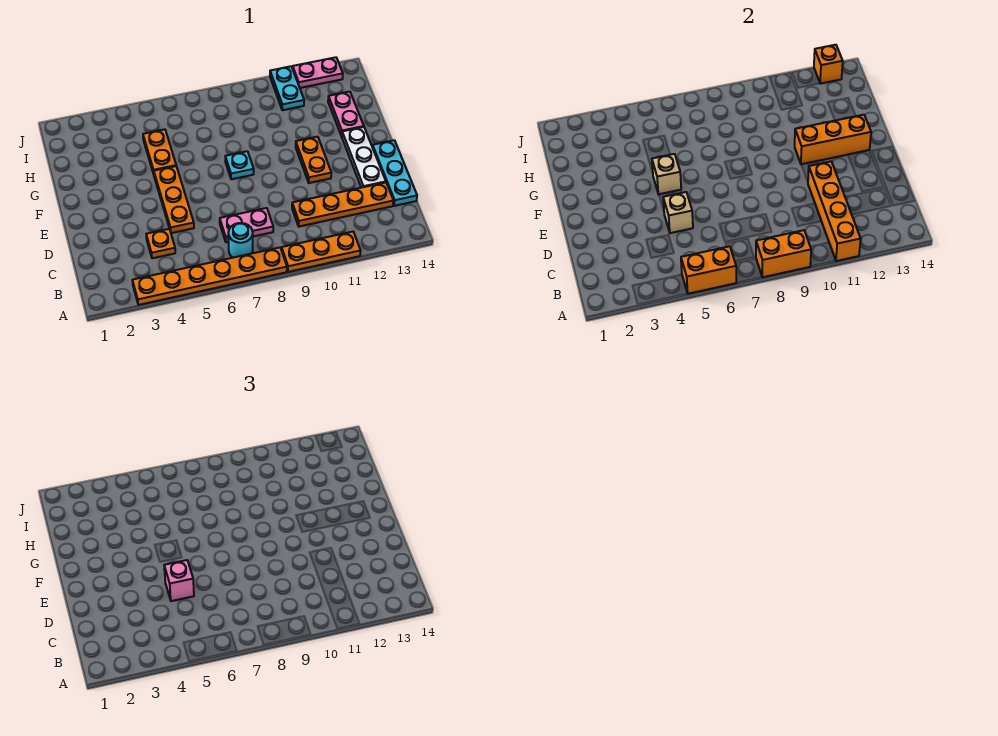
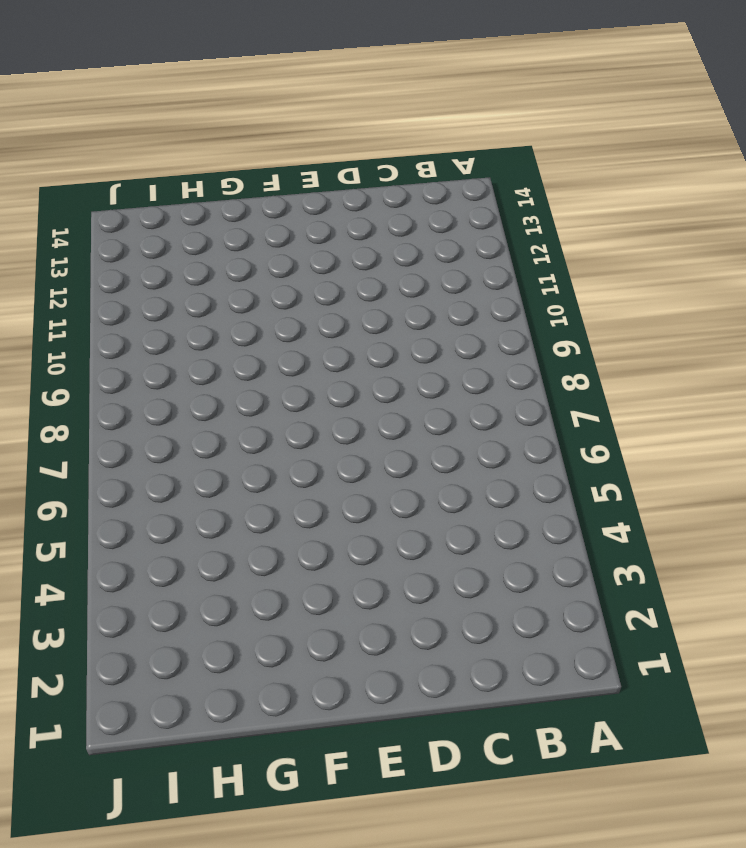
none -> orange 1x6 plate [132,248,287,305]
none -> orange 1x3 plate [281,232,361,272]
none -> cyan 1x1 round brick [228,223,253,258]

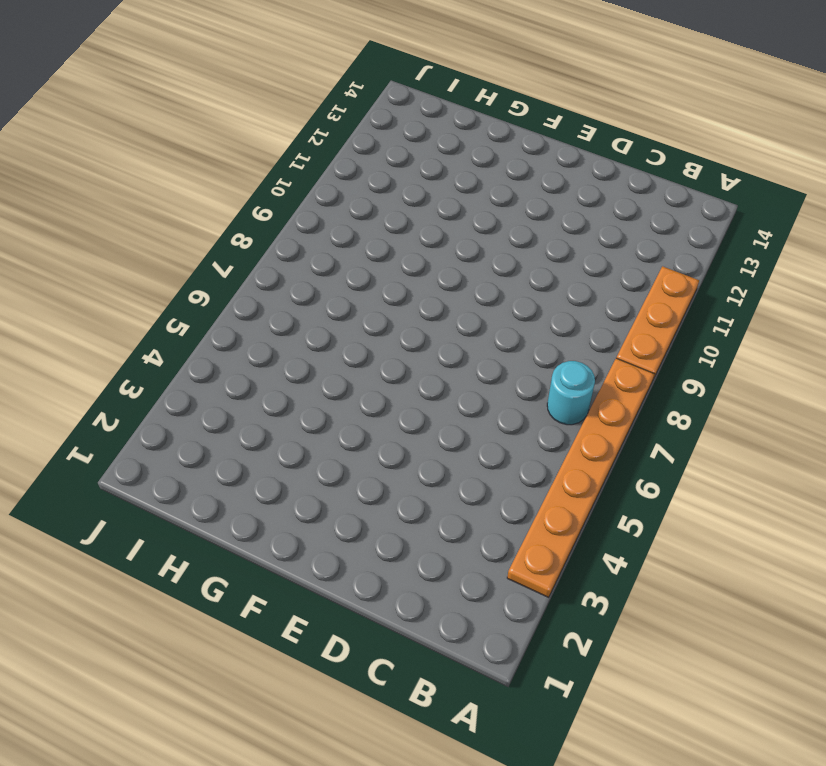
none -> orange 1x1 plate [146,229,175,258]
none -> pink 1x2 plate [220,208,273,242]
none -> orange 1x4 plate [292,182,393,227]

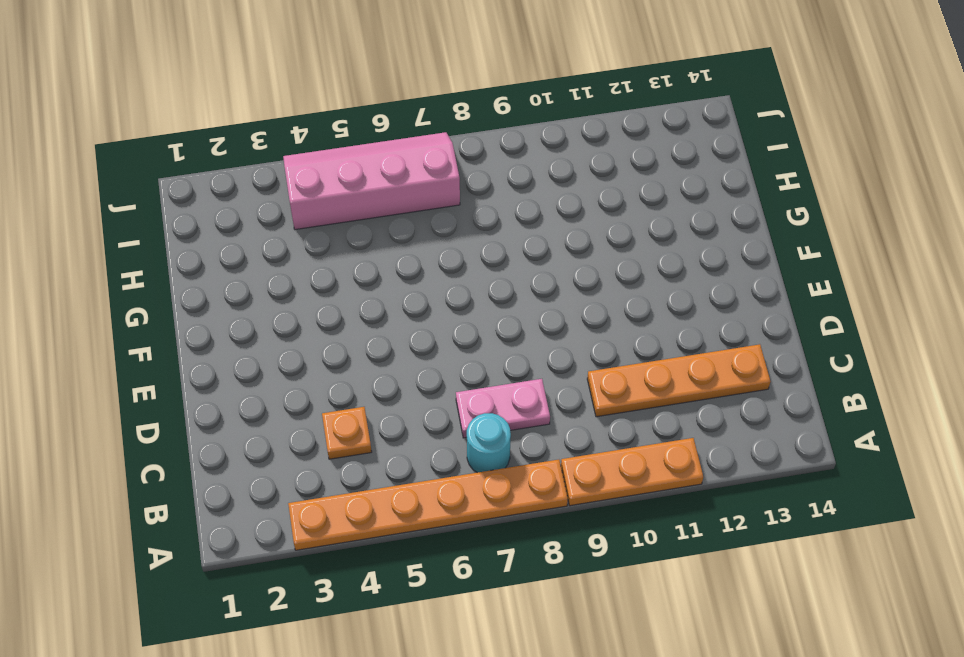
pink 2x4 slope [283,132,460,230] -> none
none -> cyan 1x3 plate [372,140,417,206]
none -> orange 1x3 plate [154,166,194,233]
none -> white 1x3 plate [342,127,386,188]

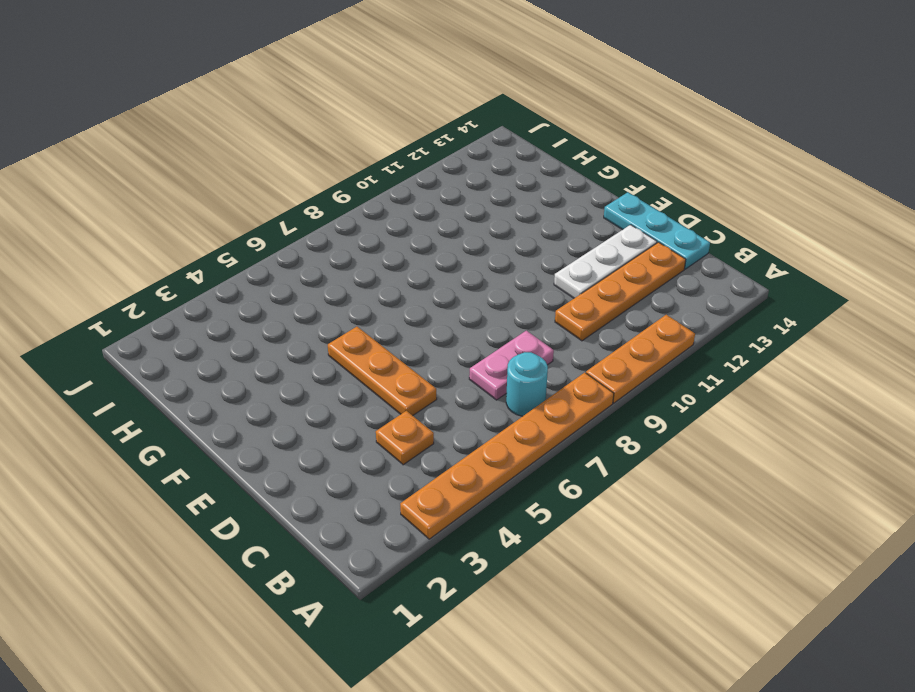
white 1x3 plate [554,225,657,298] -> white 1x3 plate turned to [342,127,386,188]
none -> orange 1x2 plate [296,137,331,183]
none -> cyan 1x1 plate [225,151,254,179]
none -> orange 1x2 plate [143,129,176,174]

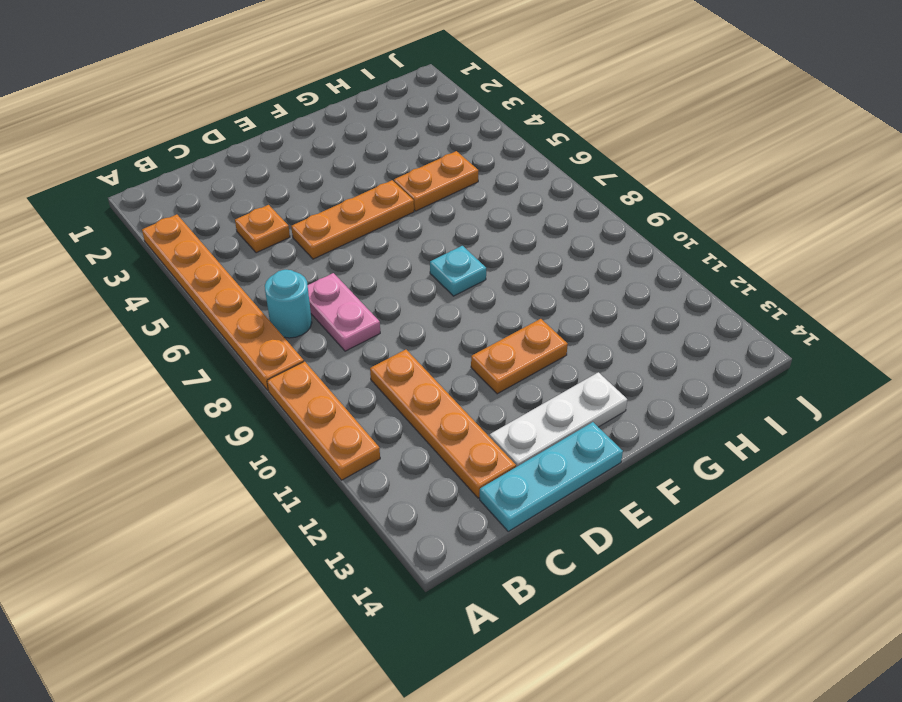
none -> pink 1x2 plate [328,92,364,136]
none -> cyan 1x2 plate [270,66,304,110]
none -> pink 1x2 plate [293,57,343,88]

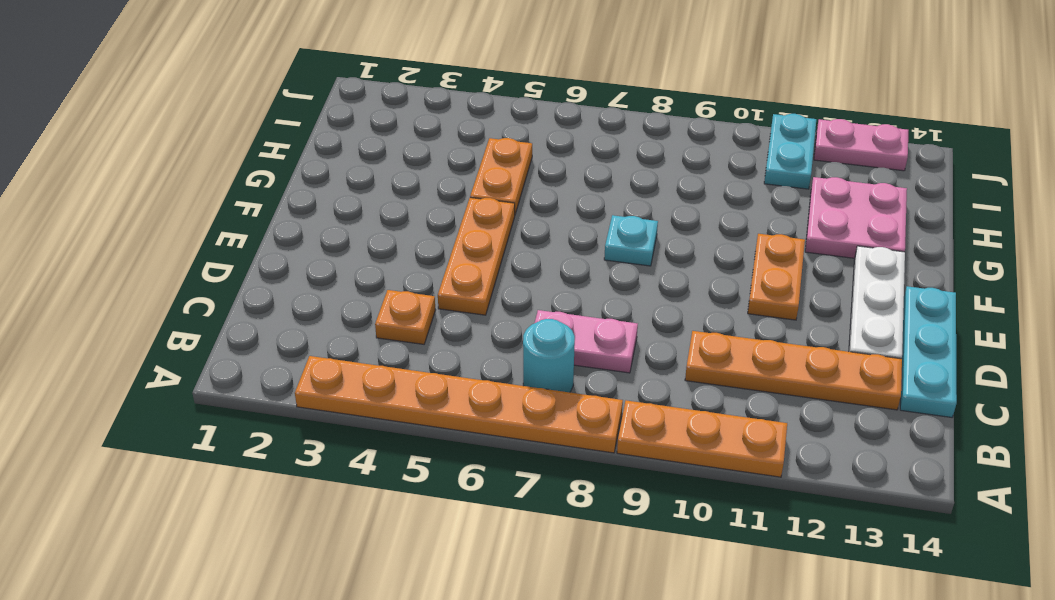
pink 2x2 plate [805,177,907,258] -> pink 1x2 plate [328,92,364,136]
none -> orange 1x2 brick [681,246,736,294]
none -> orange 1x2 brick [756,230,811,277]
none -> orange 1x4 brick [808,162,861,261]

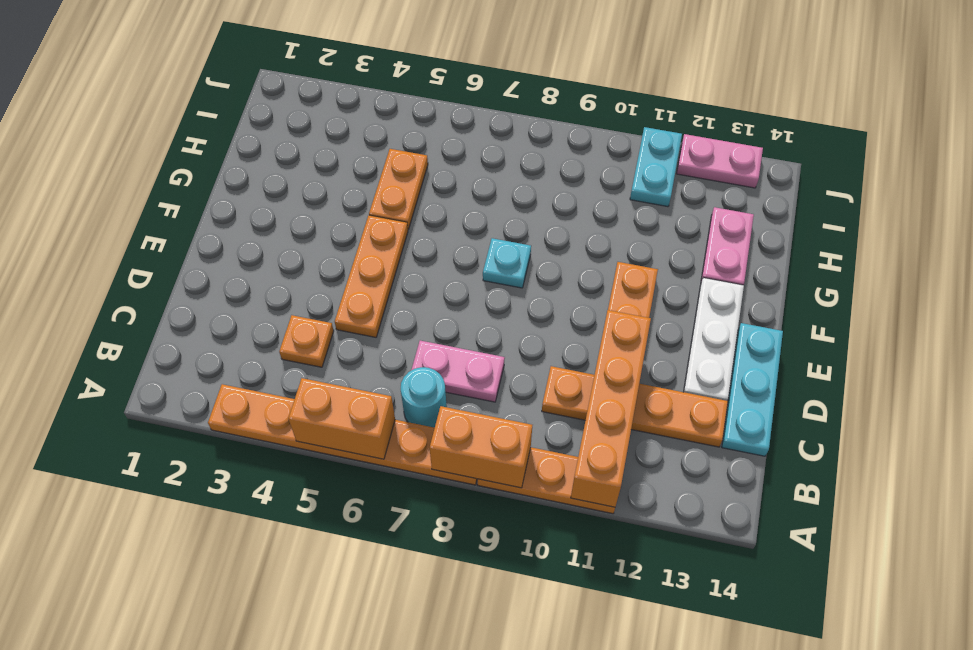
none -> tan 1x1 brick [663,192,693,233]
none -> tan 1x1 brick [652,154,681,194]
none -> orange 1x3 brick [795,115,871,164]

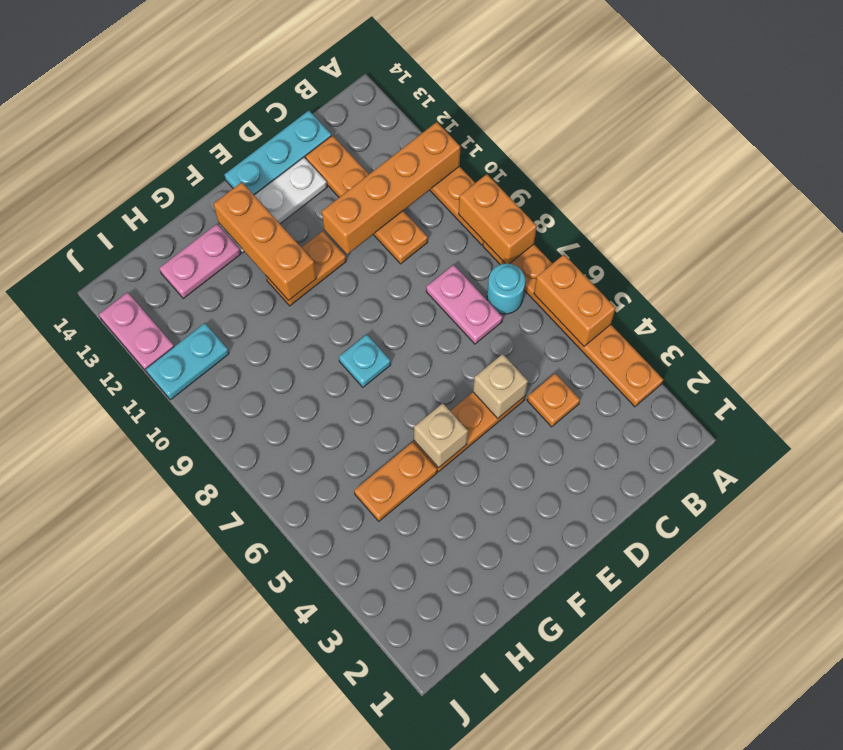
none -> orange 1x1 brick [814,45,843,84]
none -> pink 1x1 brick [164,560,194,601]

